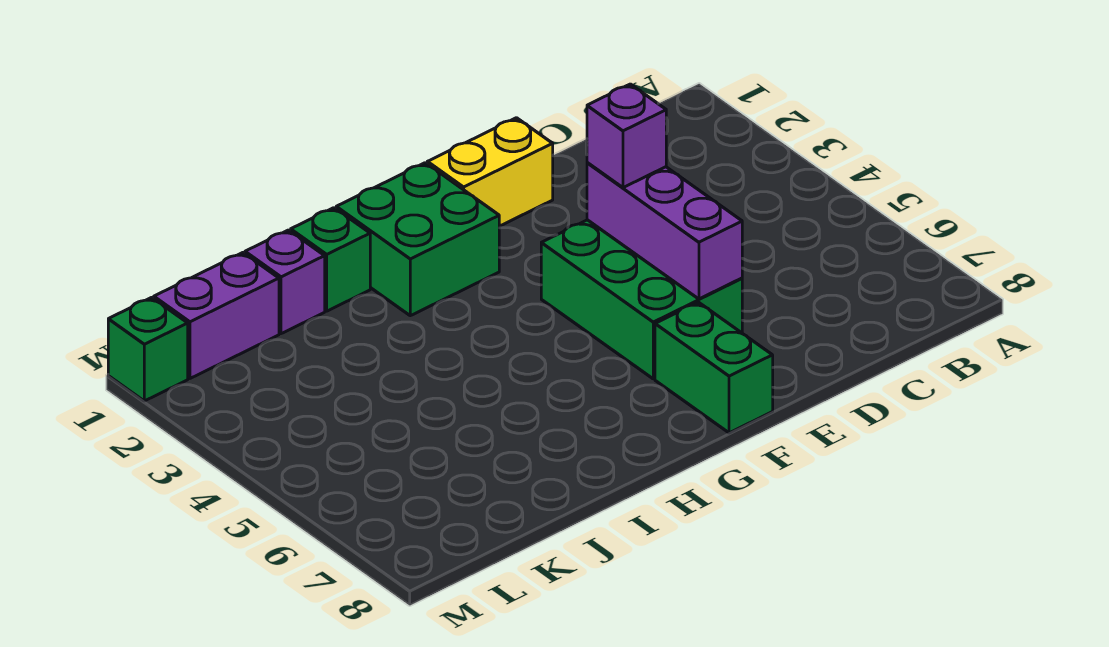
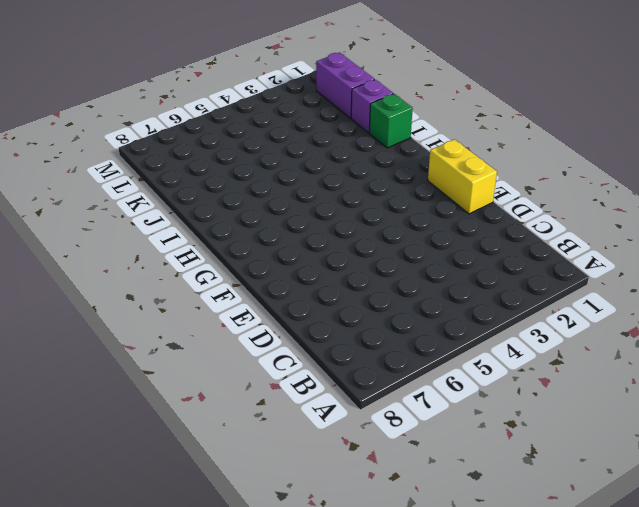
none -> green 2x3 brick [541,220,742,379]
none -> green 1x2 brick [655,302,773,433]

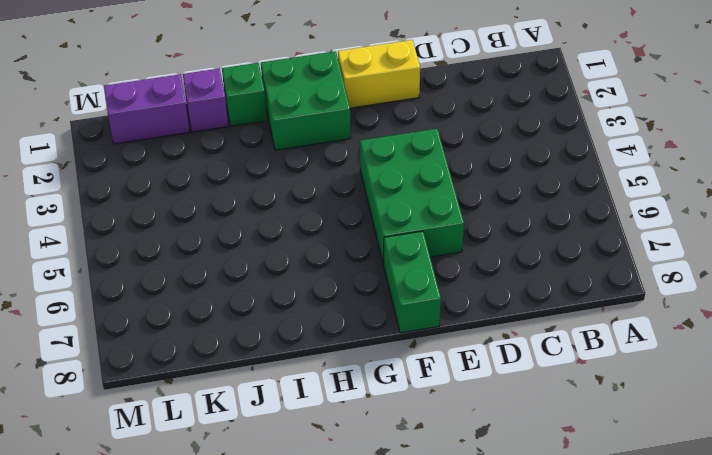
none -> green 1x1 brick [108,297,188,401]
none -> purple 1x3 brick [587,163,742,299]

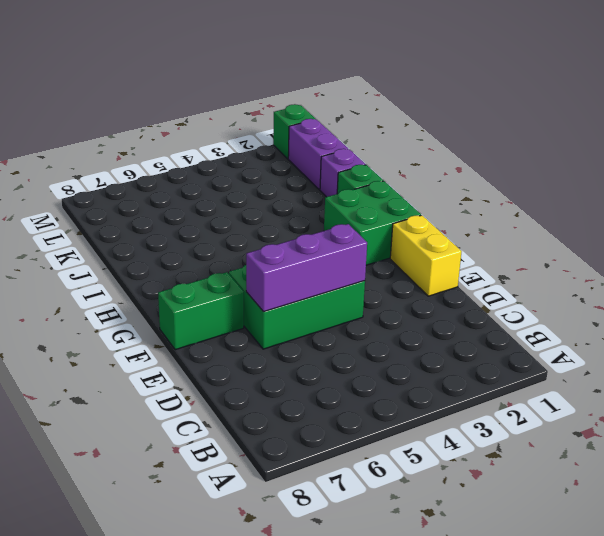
none -> purple 1x1 brick [587,84,666,188]

